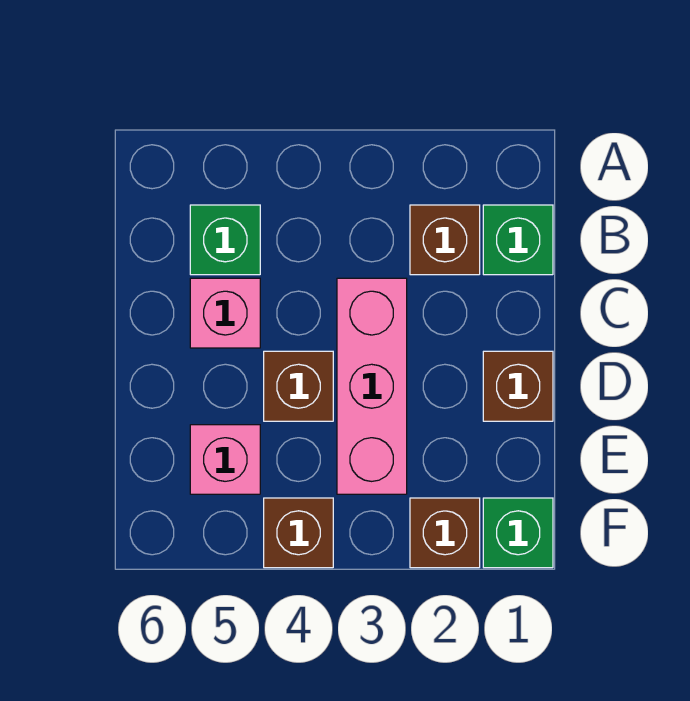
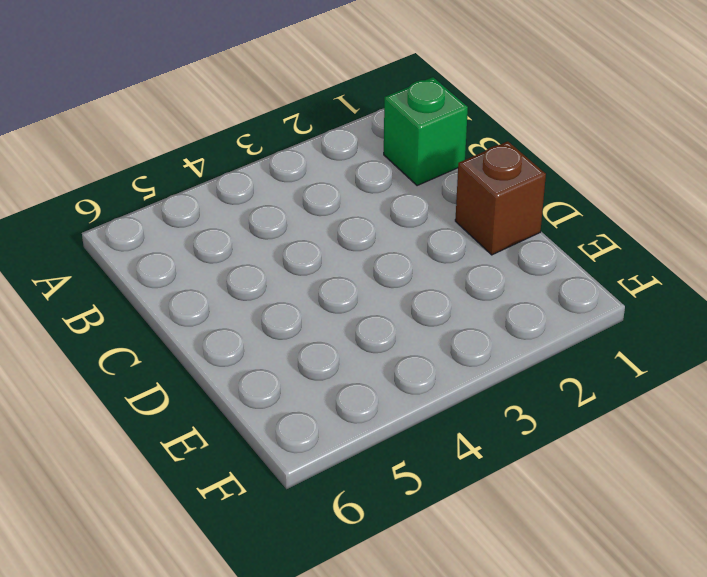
none -> brown 1x1 brick [410,205,480,275]
none -> green 1x1 brick [190,205,260,275]

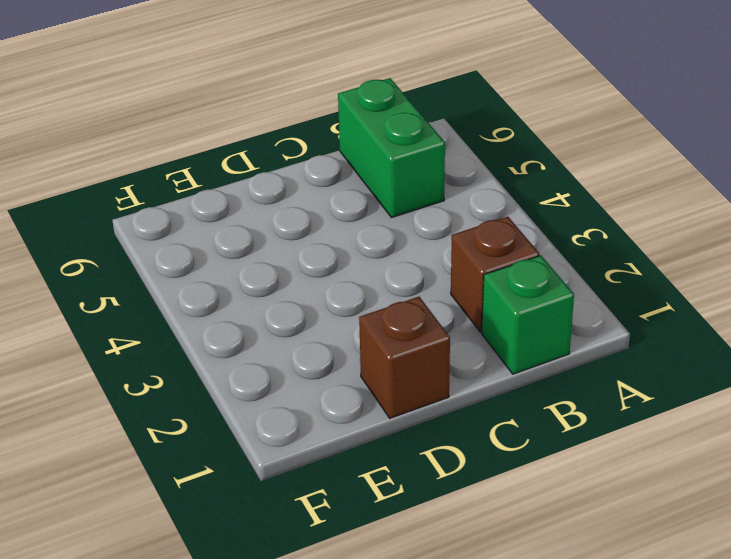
green 1x2 brick [338,78,445,218] -> green 1x1 brick [190,205,260,275]
none -> pink 1x3 brick [337,278,407,494]
none -> pink 1x1 brick [190,278,260,348]

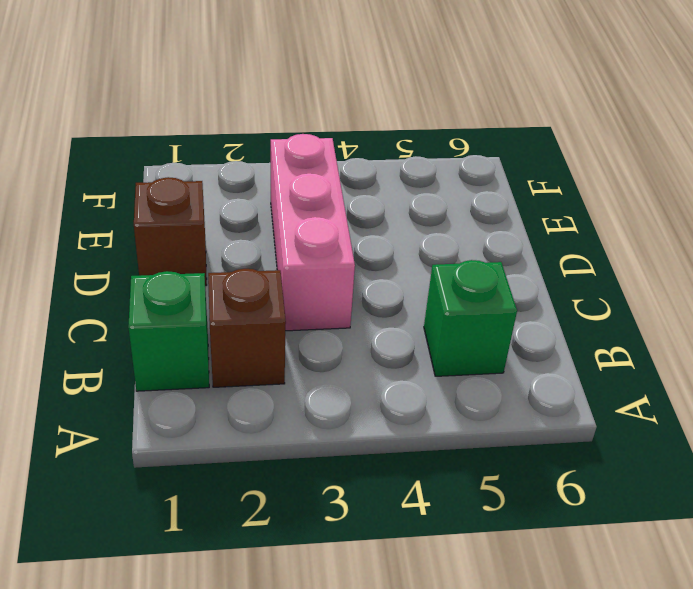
none -> pink 1x1 brick [190,278,260,348]
none -> brown 1x1 brick [264,351,333,421]

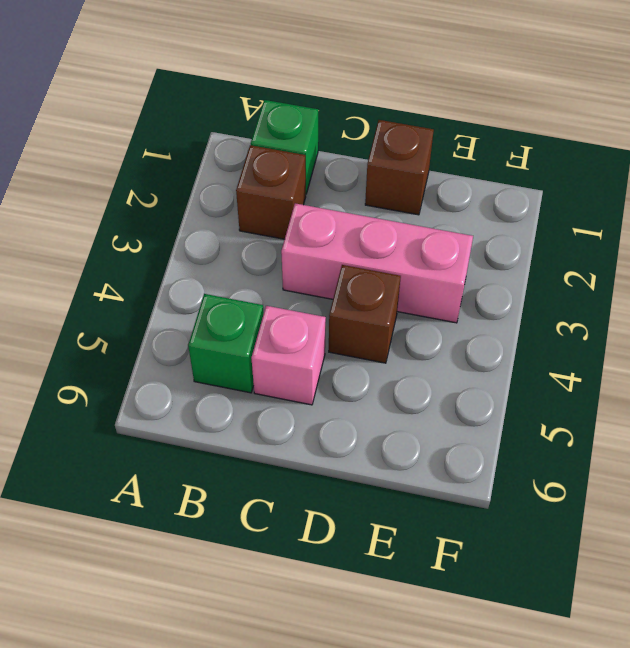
none -> pink 1x1 brick [190,425,260,494]
none -> green 1x1 brick [483,498,553,568]

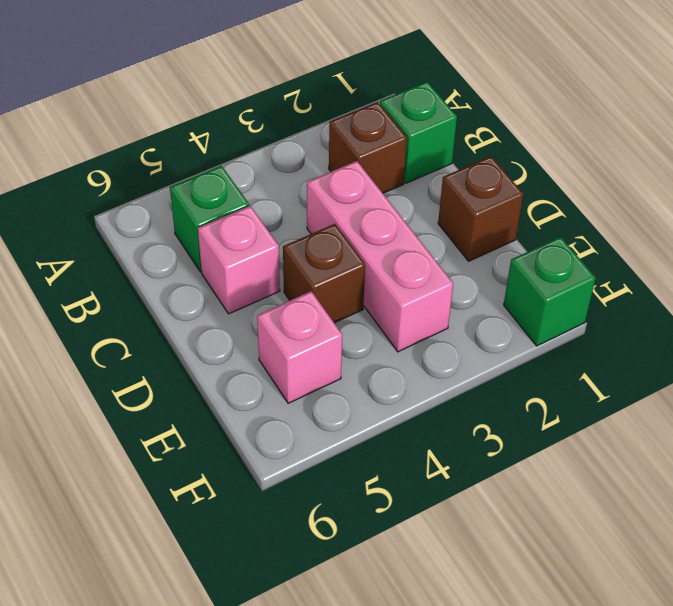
none -> brown 1x1 brick [410,498,480,568]
none -> brown 1x1 brick [264,498,333,568]

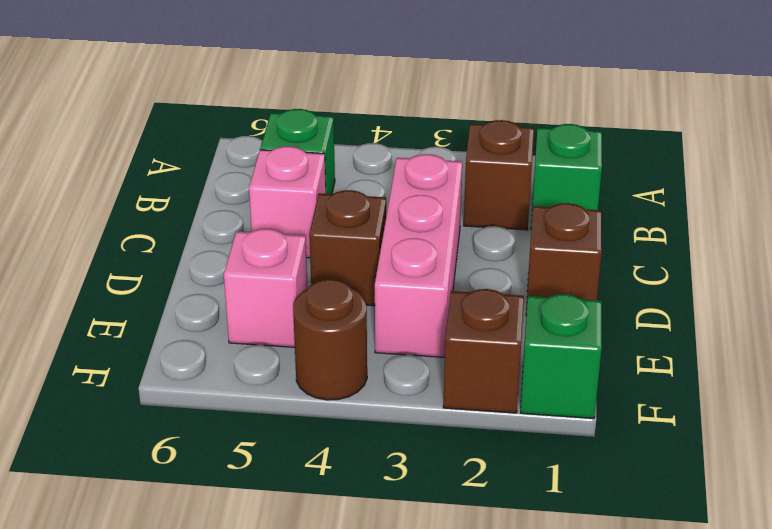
brown 1x1 round brick [293,279,367,400] -> brown 1x1 brick [264,498,333,568]

